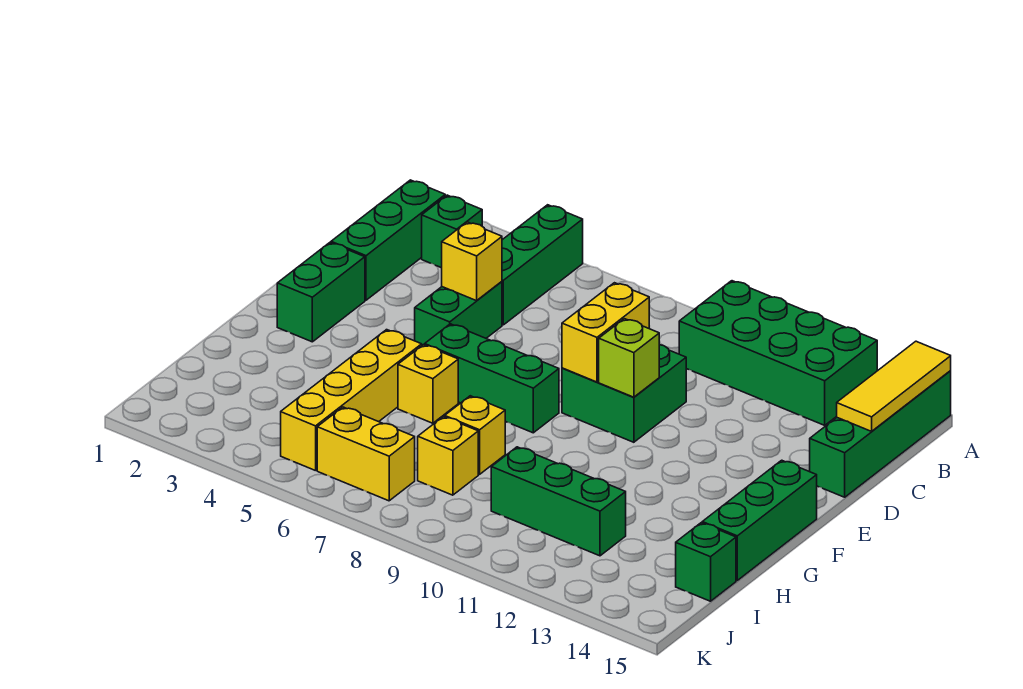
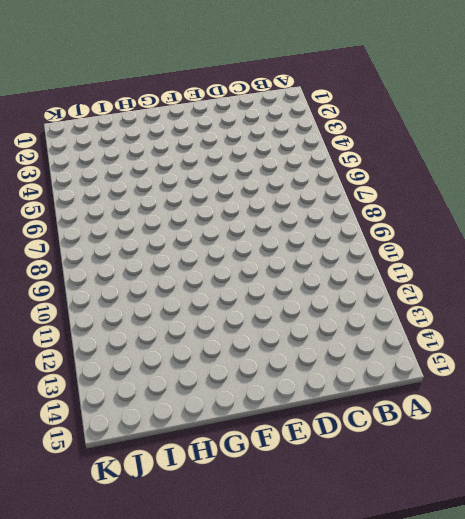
none -> green 1x3 brick [502,205,583,325]
none -> green 2x4 brick [679,281,877,425]
none -> green 1x4 brick [810,371,951,497]

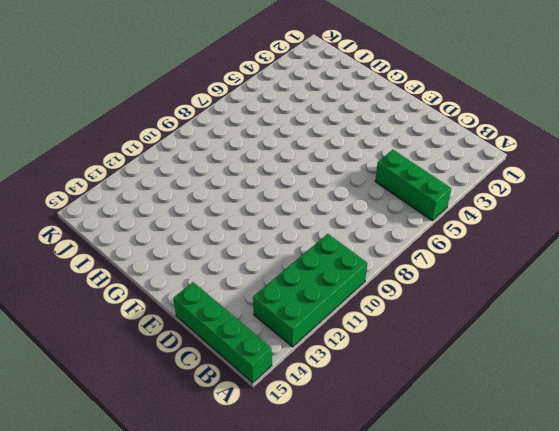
none -> green 1x3 brick [331,180,445,300]
none -> green 1x1 brick [422,195,482,268]
none -> green 1x2 brick [415,282,502,345]

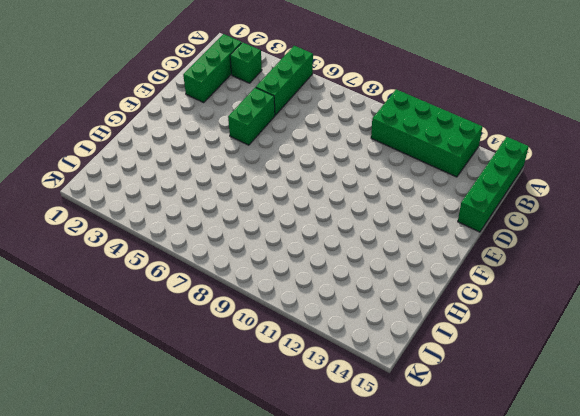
none -> green 2x2 brick [562,345,686,442]
none -> green 1x2 brick [277,243,365,342]
none -> green 1x3 brick [425,324,559,433]

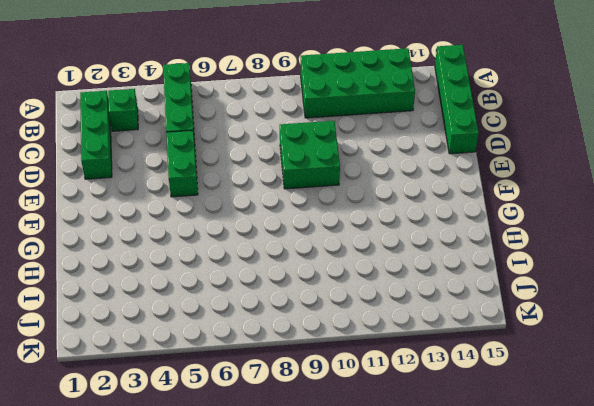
none -> green 1x2 brick [277,243,365,342]
none -> green 1x3 brick [425,324,559,433]
none -> green 1x3 brick [702,460,817,580]

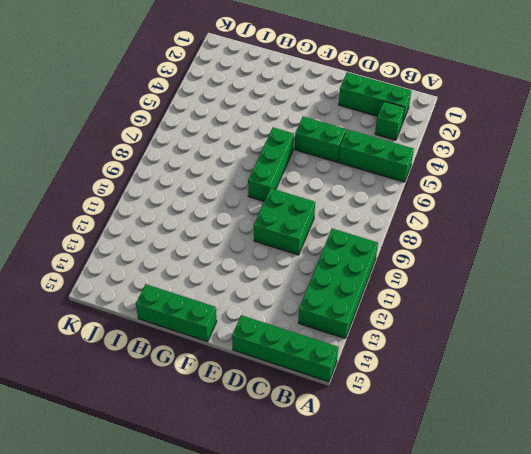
none -> green 1x2 brick [277,243,365,342]
none -> yellow 1x4 brick [281,330,422,471]
none -> yellow 1x1 brick [398,345,458,423]

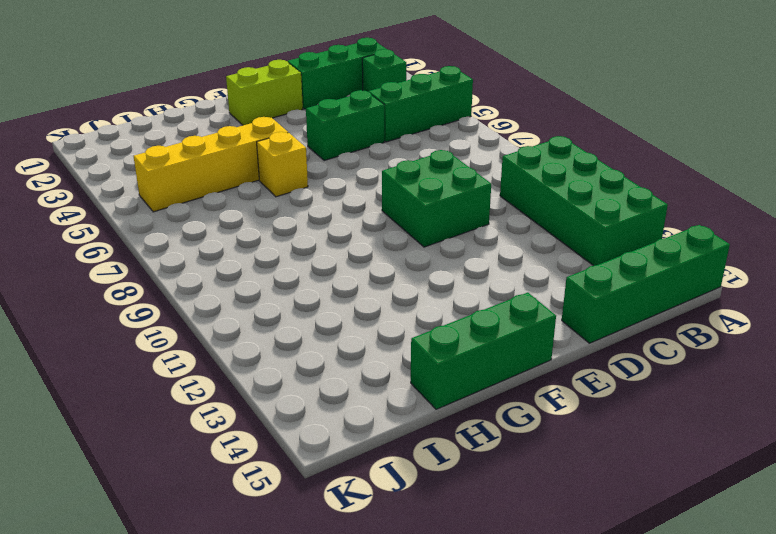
lime 1x2 brick [226,60,303,125] -> green 1x2 brick [277,243,365,342]
none -> green 1x3 brick [425,324,559,433]
none -> yellow 1x1 brick [445,396,505,474]
none -> yellow 1x1 brick [418,417,478,495]

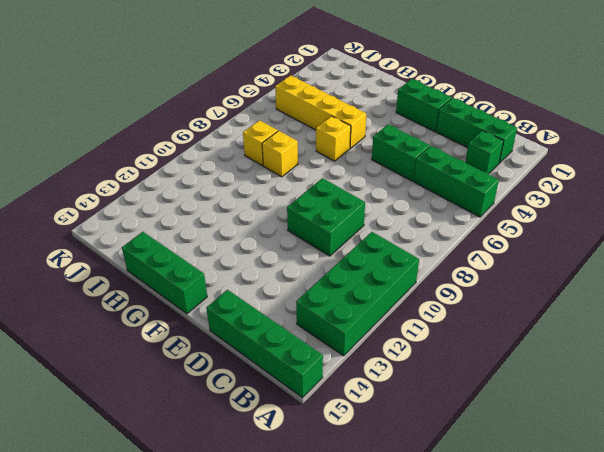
none -> green 1x3 brick [425,324,559,433]
none -> green 1x3 brick [491,447,626,556]
none -> green 1x1 brick [676,523,736,601]

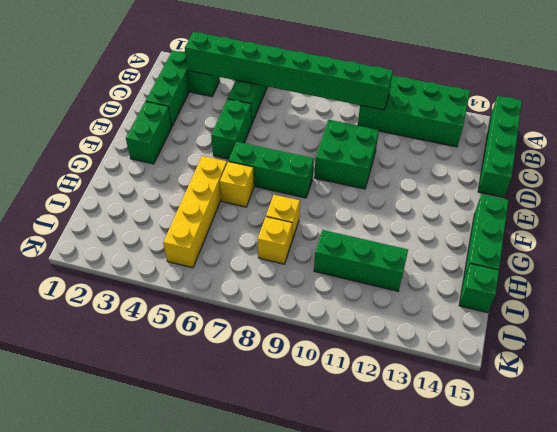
green 1x8 brick [185,32,393,110] -> none
none -> yellow 1x2 brick [317,407,415,501]
none -> yellow 1x3 tile [837,341,951,431]
none -> yellow 1x1 brick [442,222,502,301]

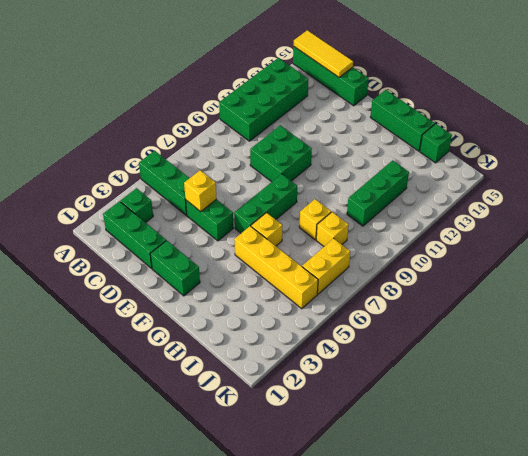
none -> yellow 1x2 brick [562,283,649,382]
none -> lime 1x1 brick [599,319,659,397]

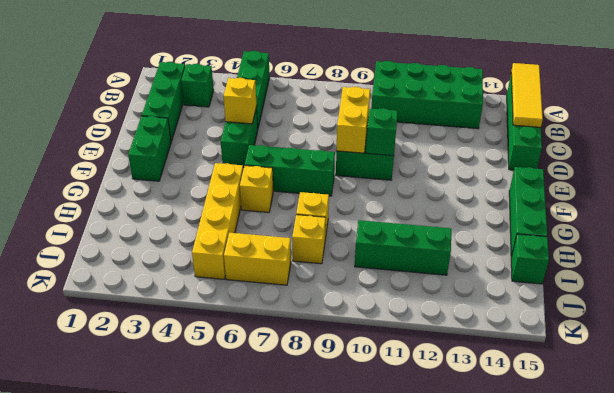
green 1x1 brick [366,108,398,156] -> lime 1x1 brick [599,319,659,397]

